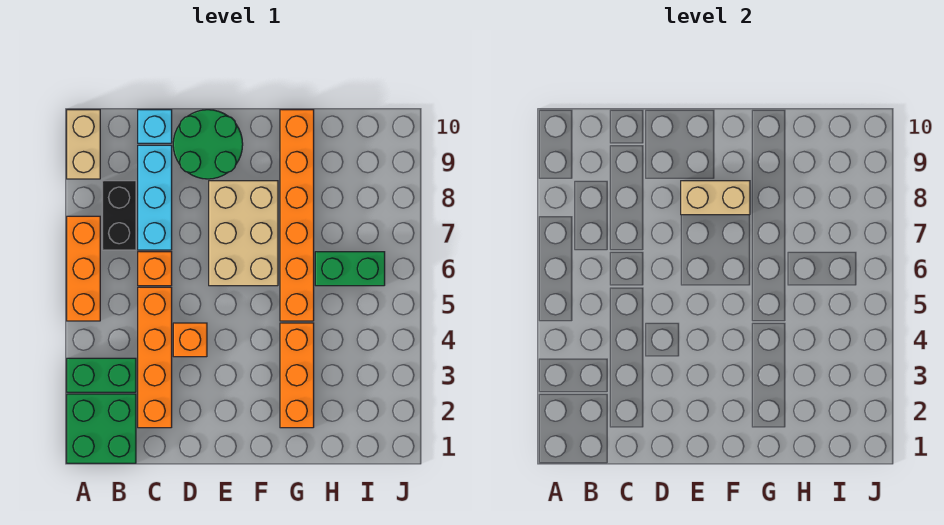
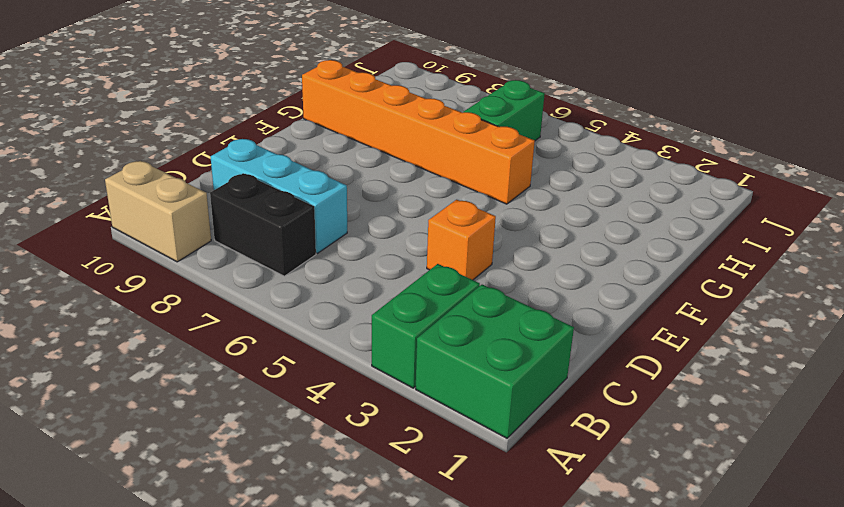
none -> orange 1x3 brick [67,216,100,321]
none -> orange 1x4 brick [138,287,172,428]
none -> orange 1x1 brick [138,252,172,286]

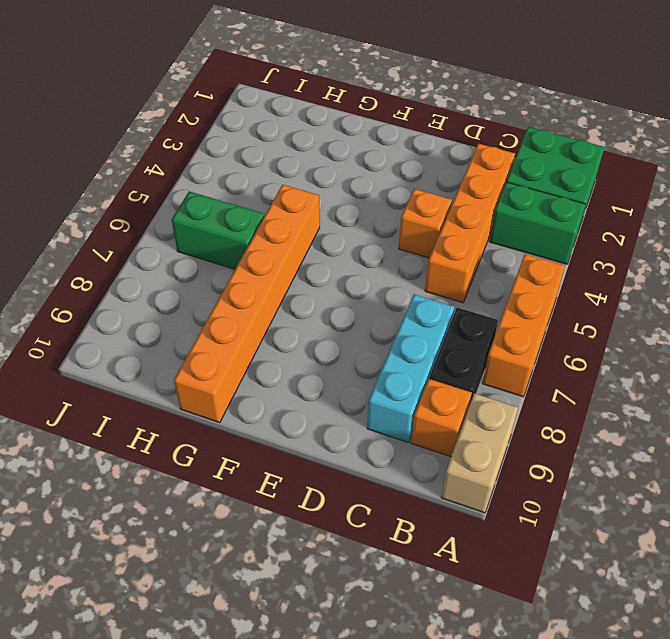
orange 1x1 brick [411,379,472,457] -> orange 1x1 brick moved to [138,252,172,286]
none -> cyan 1x1 brick [138,110,172,143]
none -> green 2x2 round brick [173,110,243,179]
none -> tan 2x3 brick [209,181,278,286]

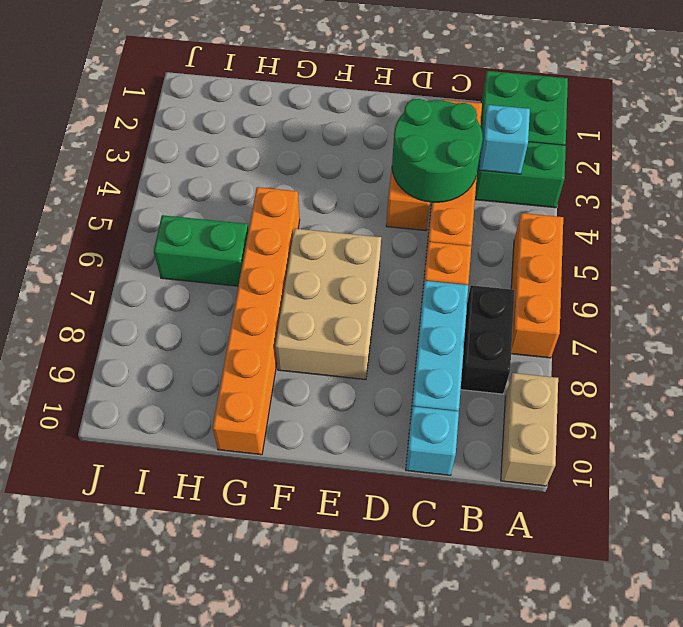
cyan 1x1 brick [479,105,530,174] -> none
green 2x2 round brick [392,99,483,202] -> green 2x2 round brick moved to [173,110,243,179]
none -> orange 1x3 brick [280,323,314,428]
none -> tan 1x2 brick [681,181,750,215]

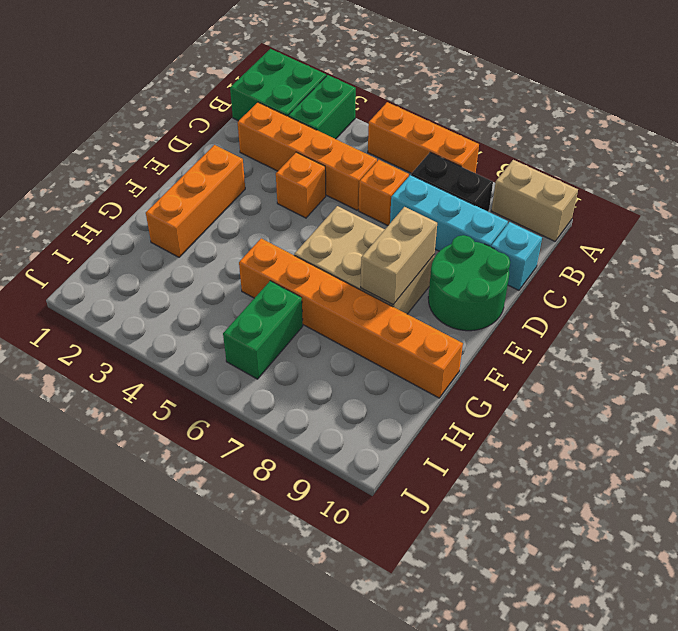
orange 1x3 brick [146,145,245,257] -> orange 1x3 brick turned to [280,323,314,428]

